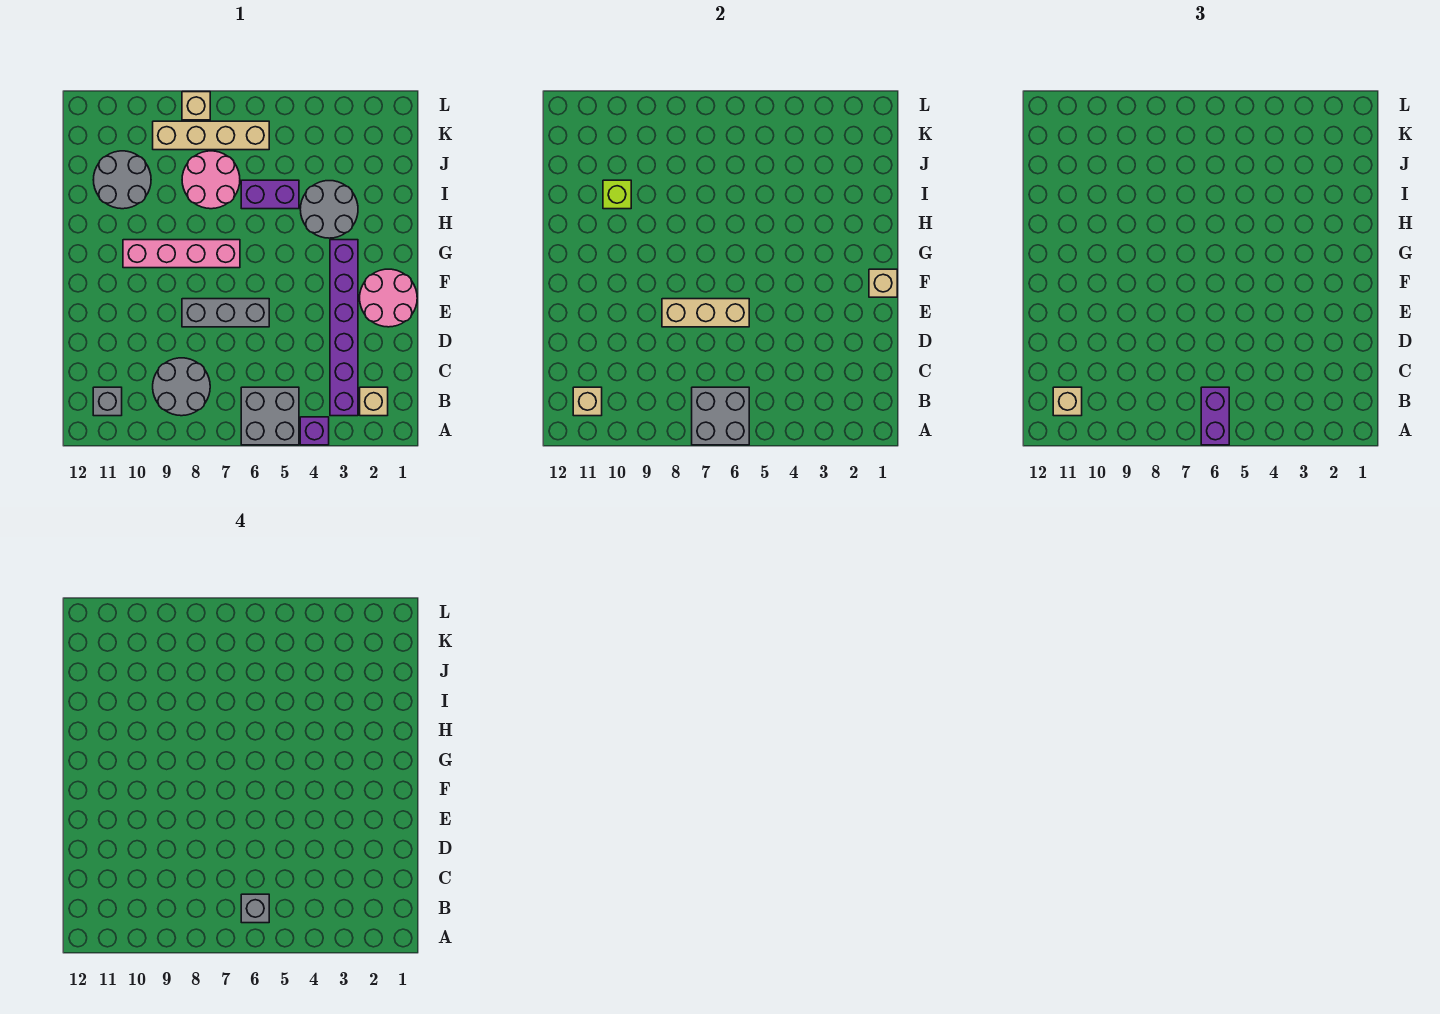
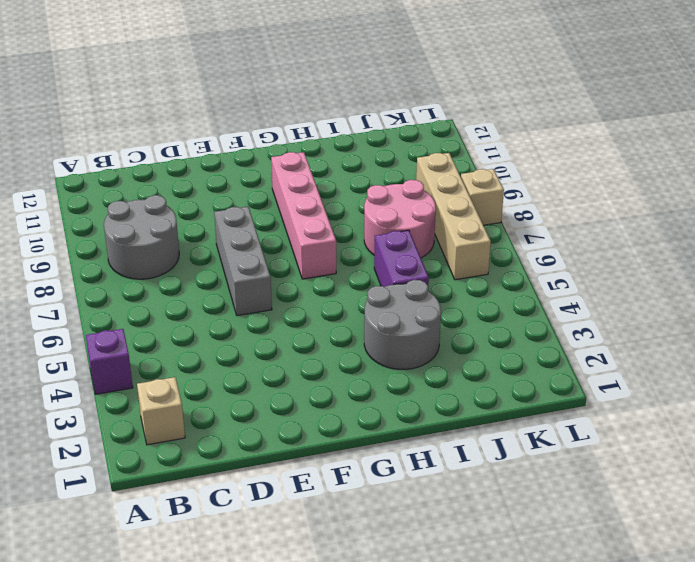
none -> grey 2x2 brick [241,387,299,445]
none -> purple 1x6 brick [330,240,358,416]
none -> grey 1x1 brick [93,387,122,416]

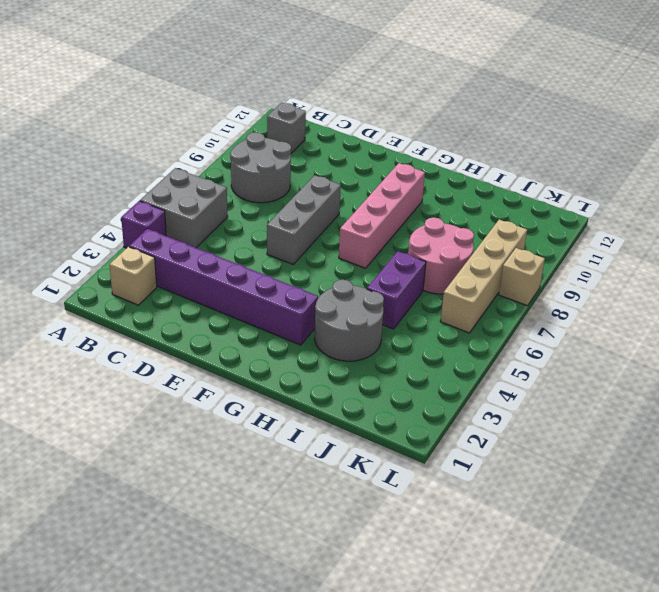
none -> pink 2x2 round brick [360,269,417,327]
none -> grey 2x2 round brick [93,151,151,209]
none -> grey 2x2 brick [692,387,749,445]

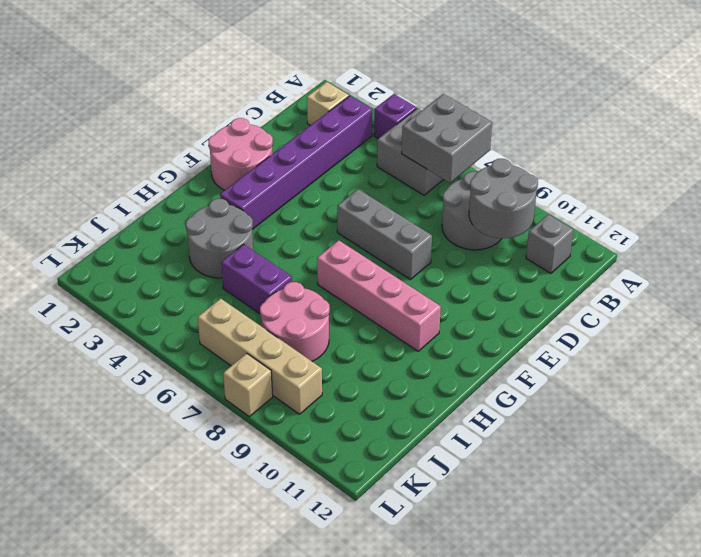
grey 2x2 round brick [469,159,538,239] -> grey 2x2 round brick moved to [93,151,151,209]
none -> tan 1x1 brick [573,387,602,416]
none -> tan 1x3 brick [662,299,749,327]
none -> tan 1x1 brick [869,269,897,297]

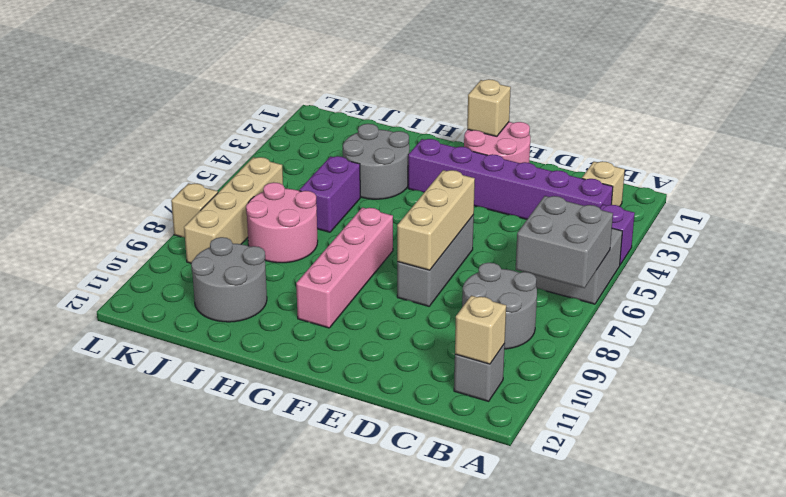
none -> lime 1x1 brick [603,180,631,209]
none -> purple 1x2 brick [1201,387,1229,445]
none -> tan 1x1 brick [1053,387,1082,416]

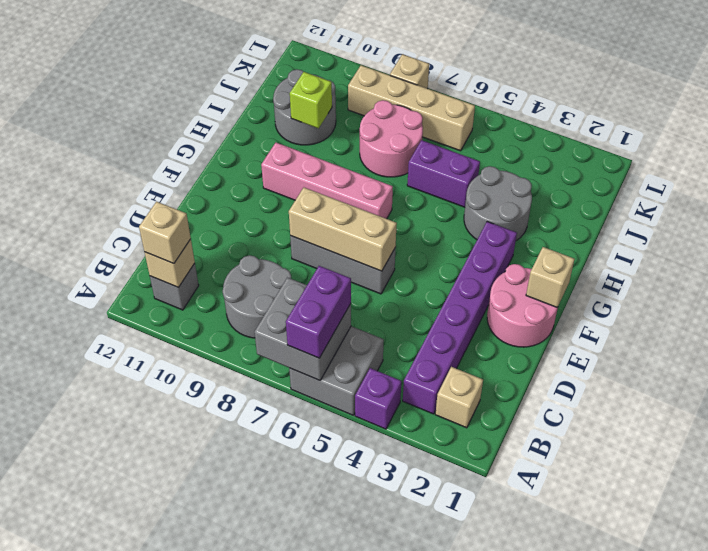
none -> grey 1x1 brick [241,894,269,923]

